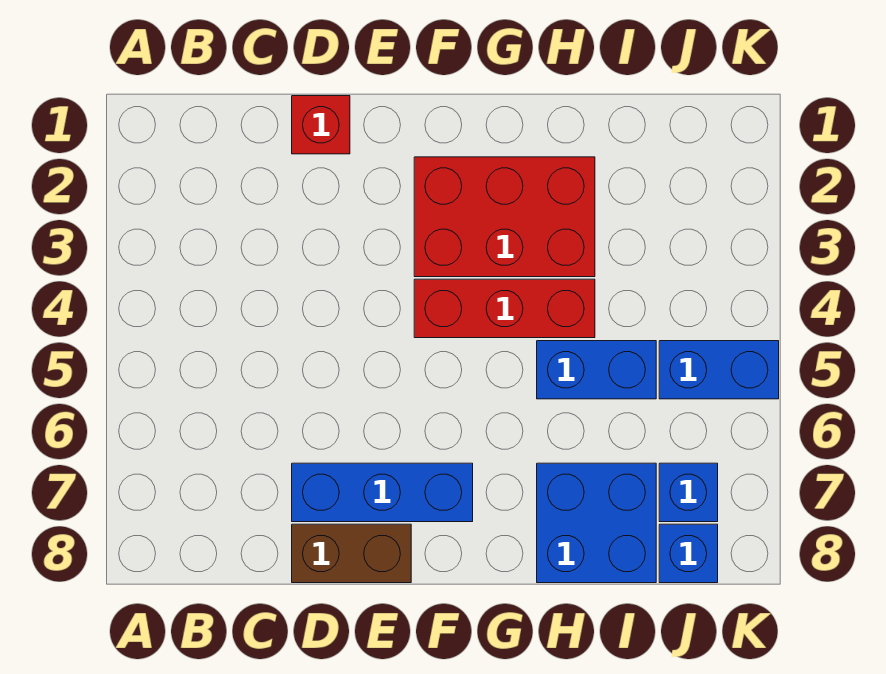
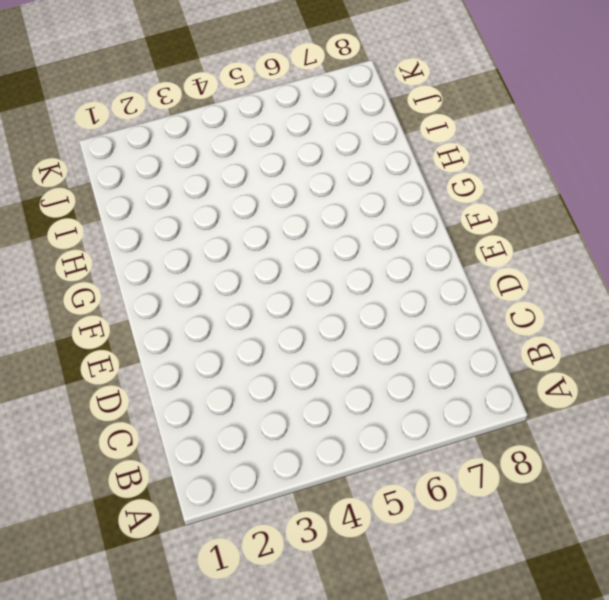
none -> red 1x1 brick [292,96,350,154]
none -> blue 1x3 brick [292,463,473,522]

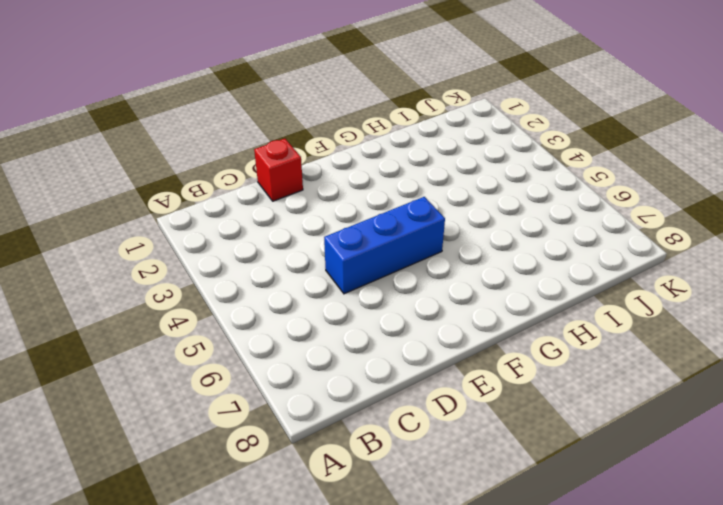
blue 1x3 brick [324,197,445,294] -> blue 1x3 brick moved to [292,463,473,522]
none -> brown 1x2 brick [292,524,411,583]
none -> red 2x3 brick [414,157,595,277]

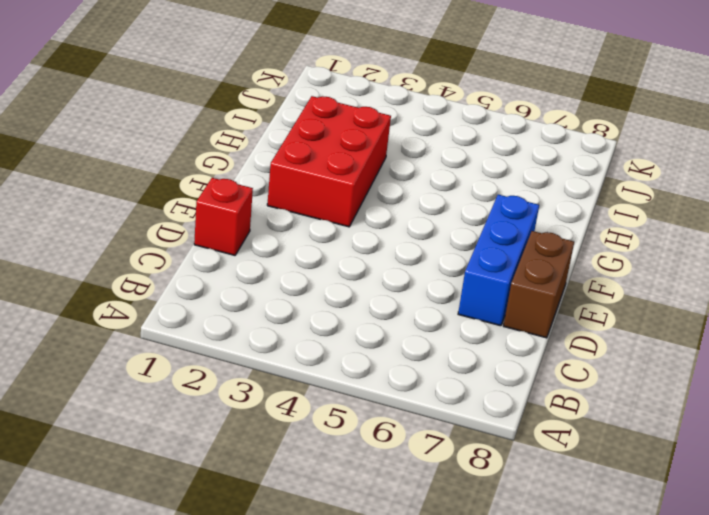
none -> red 1x3 brick [414,279,595,338]
none -> blue 1x2 brick [537,341,656,399]

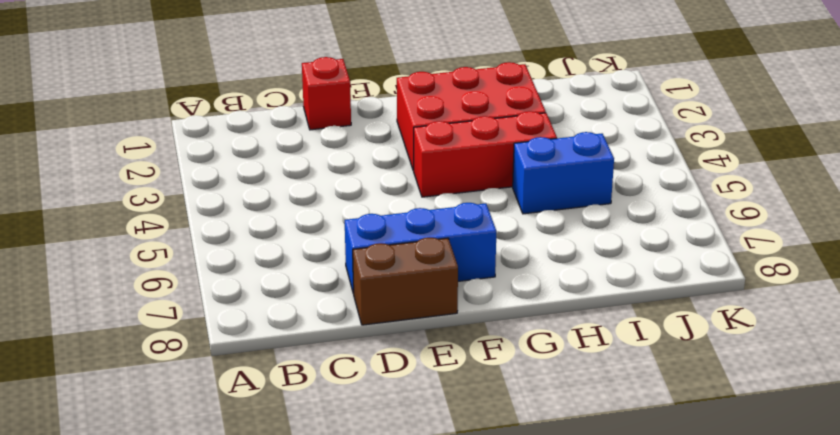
none -> blue 2x2 brick [537,463,656,583]
none -> blue 1x2 brick [659,341,779,399]

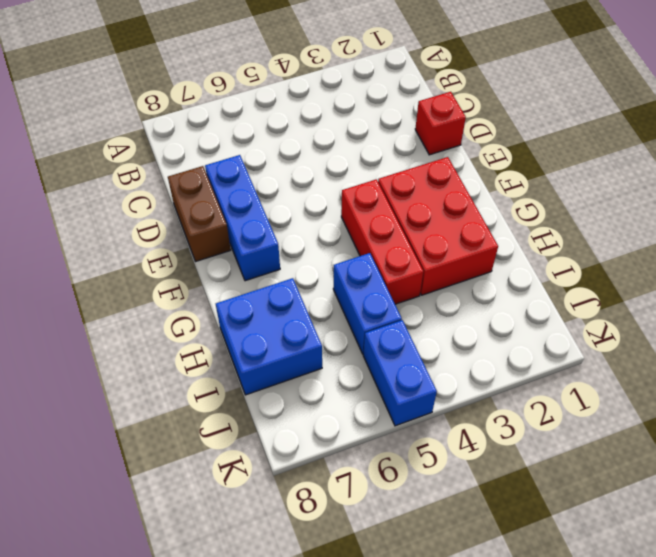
none -> blue 1x1 brick [659,463,718,522]
none -> blue 1x1 brick [659,524,718,583]

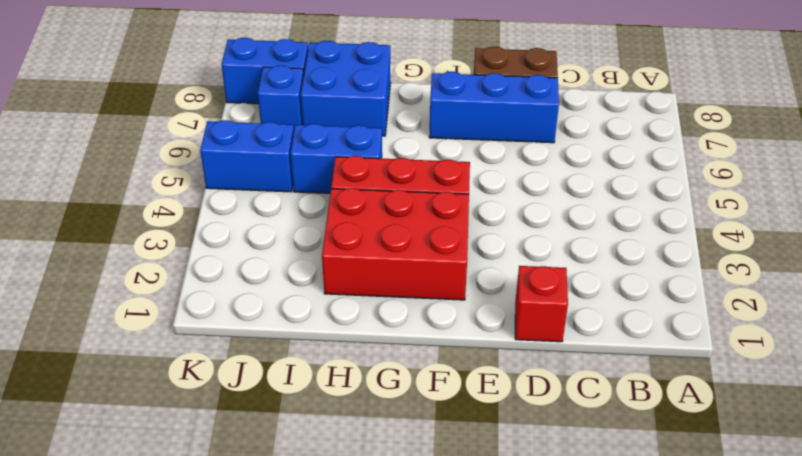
blue 1x2 brick [222,38,308,104] -> blue 1x1 brick [659,524,718,583]

